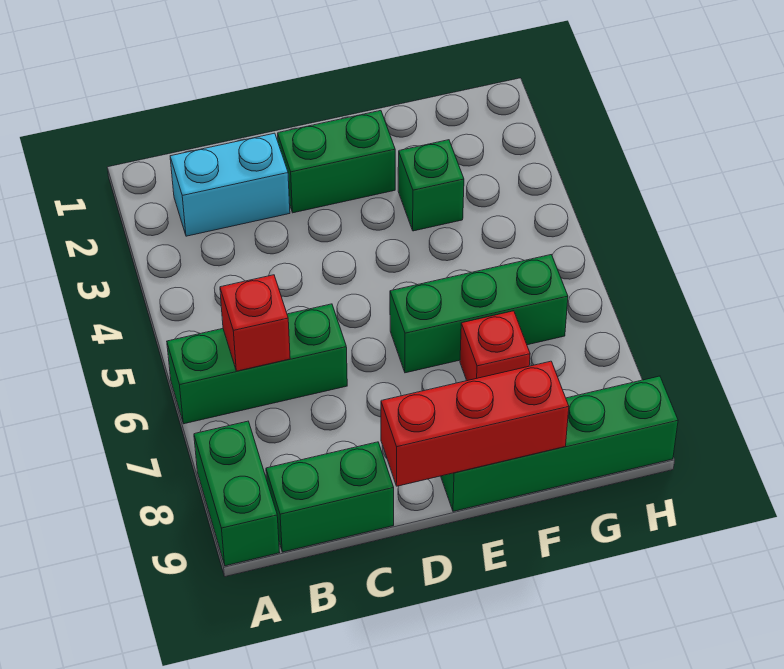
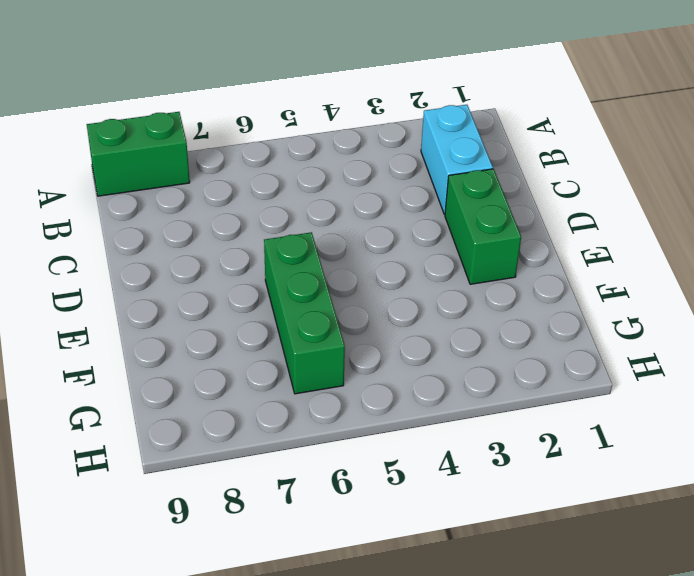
none -> green 1x3 brick [167,304,347,424]
none -> green 1x2 brick [266,442,394,552]

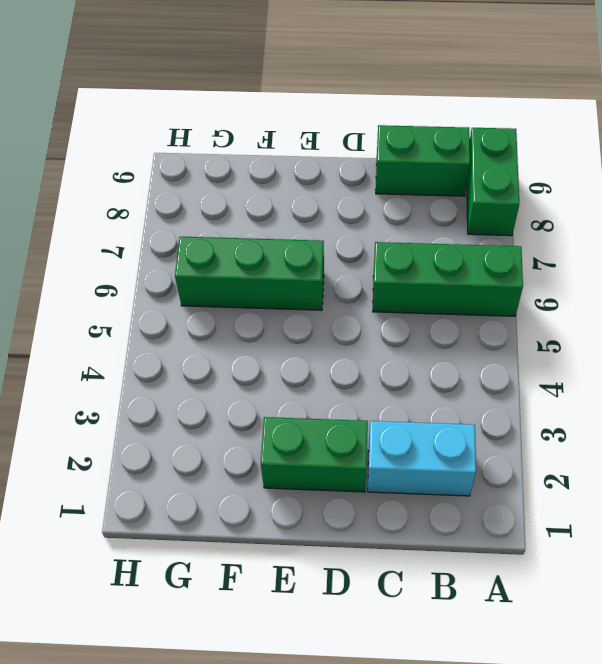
none -> green 1x4 brick [441,376,678,511]
none -> green 1x1 brick [398,140,464,231]

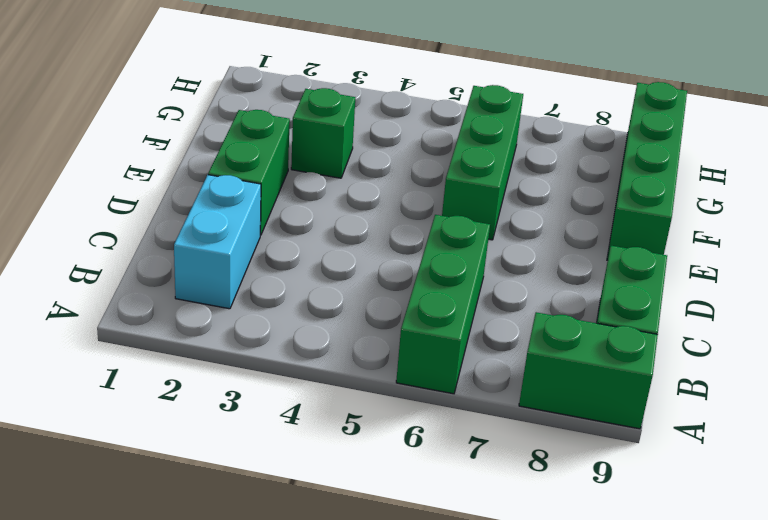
none -> red 1x1 brick [460,311,530,381]
none -> red 1x1 brick [220,275,290,371]

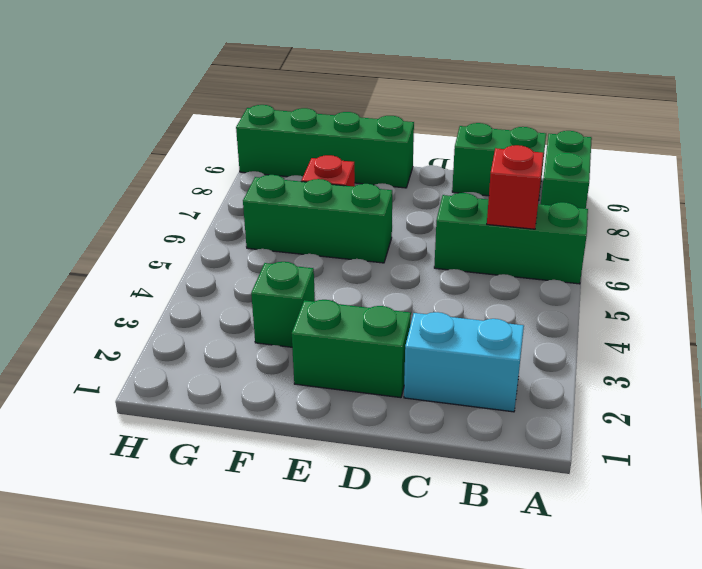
none -> red 1x3 brick [381,361,569,486]

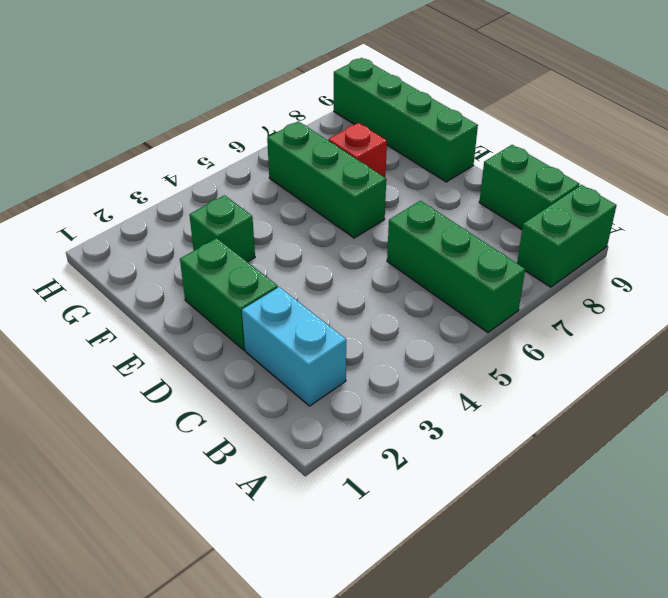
none -> red 1x1 brick [220,275,290,371]
none -> red 1x3 brick [381,361,569,486]

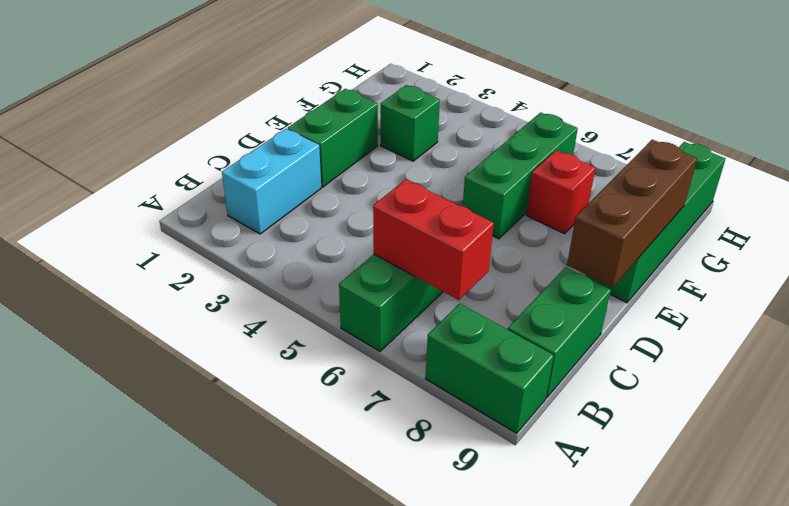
red 1x2 brick [373,180,494,300] -> red 1x1 brick [220,275,290,371]
brown 1x3 brick [567,140,697,287] -> red 1x3 brick [381,361,569,486]

